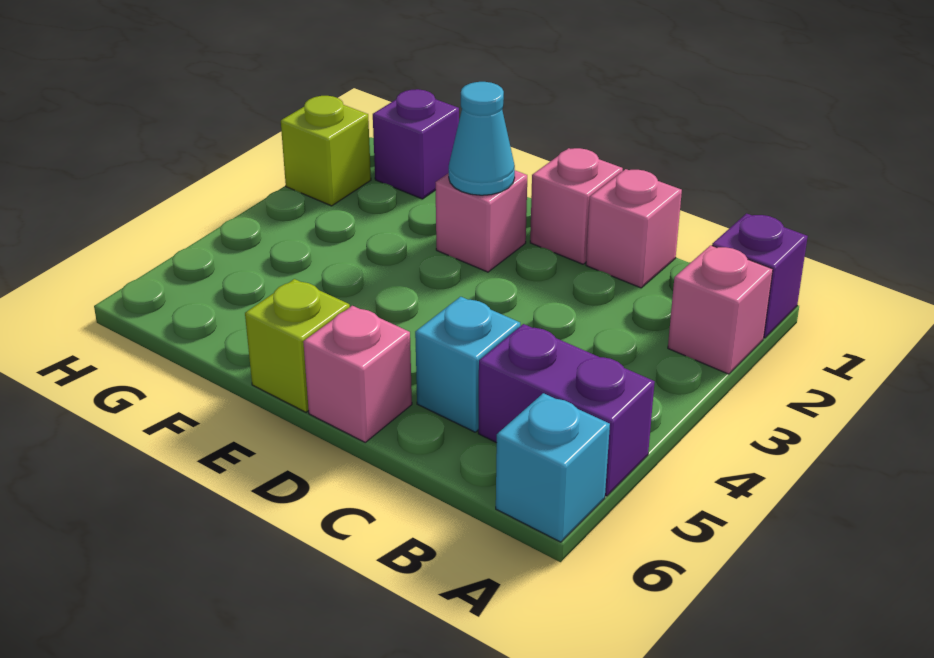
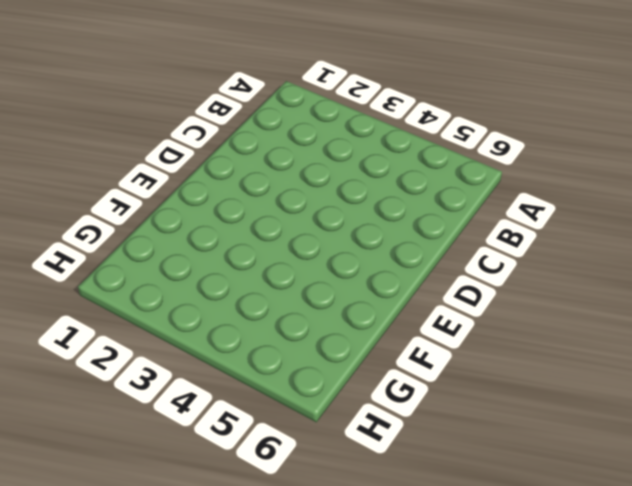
none -> purple 1x1 brick [712,214,808,338]
none -> pink 1x1 brick [668,245,773,374]
none -> purple 1x2 brick [478,324,655,496]

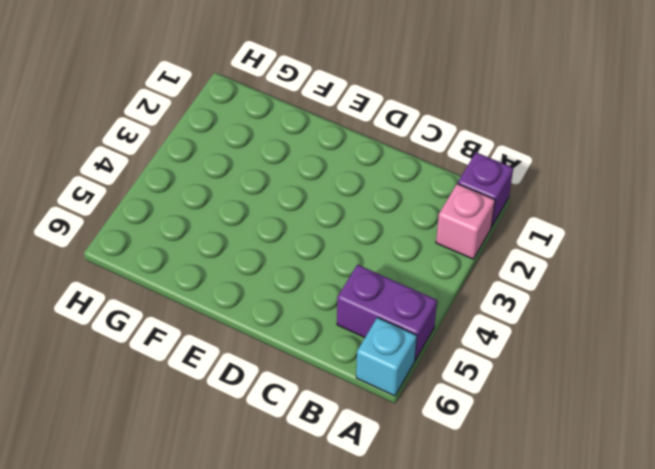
none -> pink 1x1 brick [586,169,682,288]
none -> cyan 1x1 brick [415,297,520,432]
none -> pink 1x1 brick [530,148,623,264]

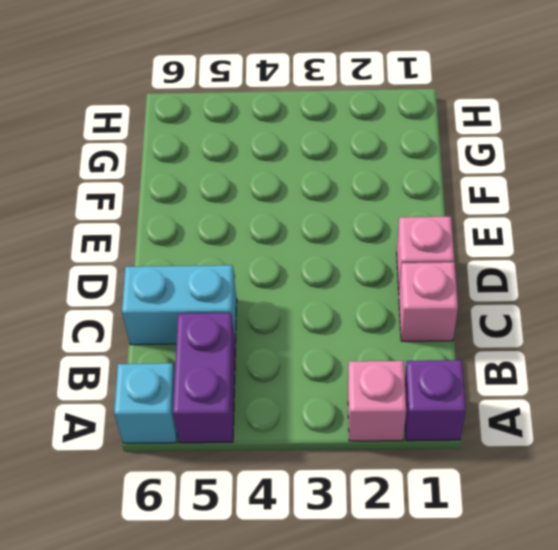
cyan 1x2 brick [122,265,237,345] -> cyan 1x1 brick [415,297,520,432]
none -> pink 1x1 brick [303,306,412,442]
none -> pink 1x1 brick [436,171,527,272]
none -> lime 1x1 brick [245,279,350,412]

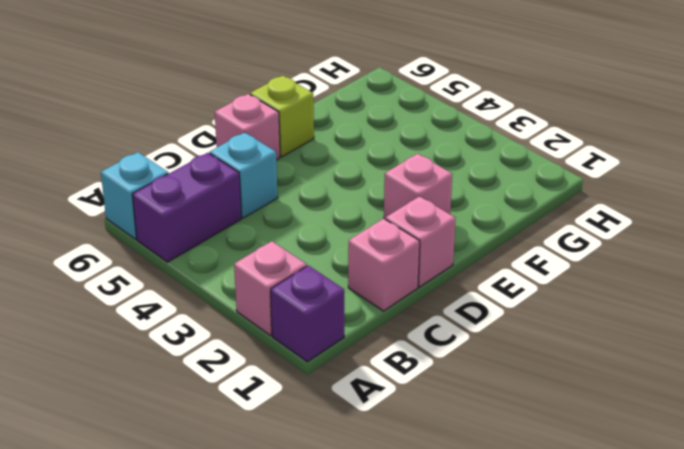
none -> purple 1x1 brick [373,89,459,199]
none -> lime 1x1 brick [281,96,371,206]
none -> cyan 1x1 cone [449,82,515,195]

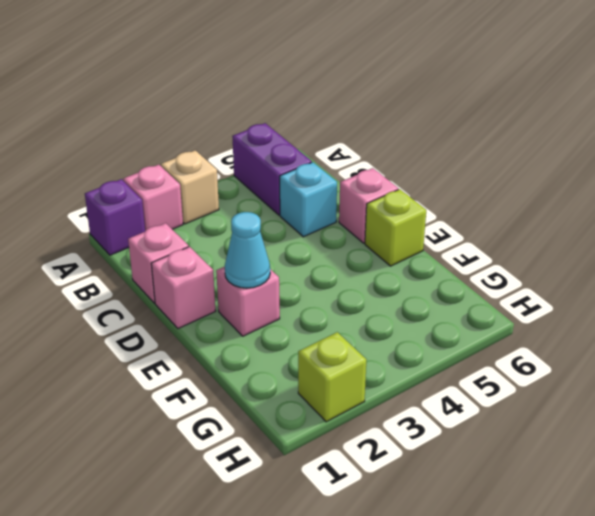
tan 1x1 brick [161,150,219,224] -> none
none -> cyan 1x1 brick [496,393,610,542]
none -> purple 1x1 brick [373,89,459,199]

